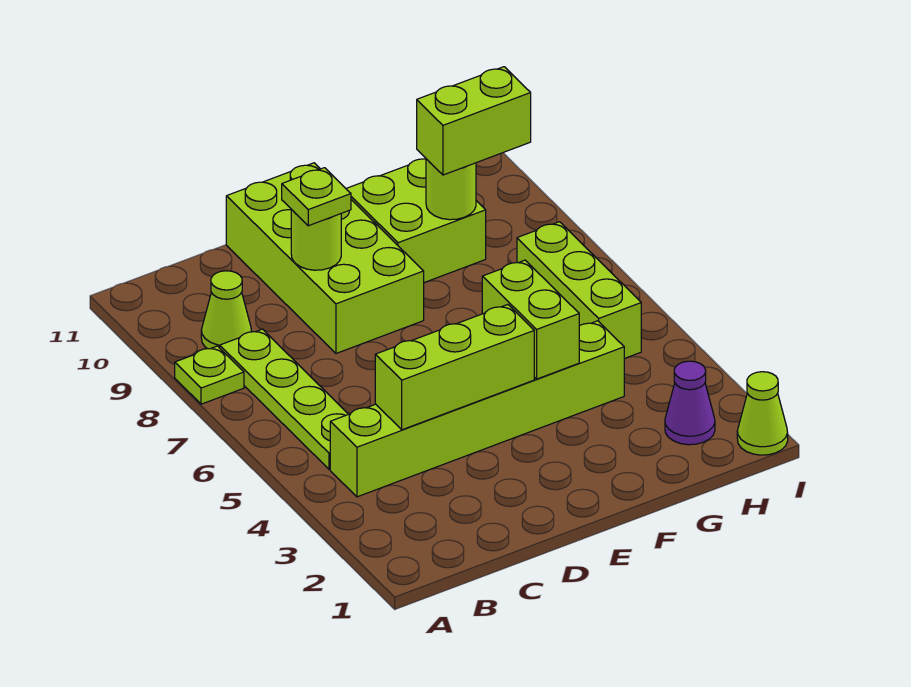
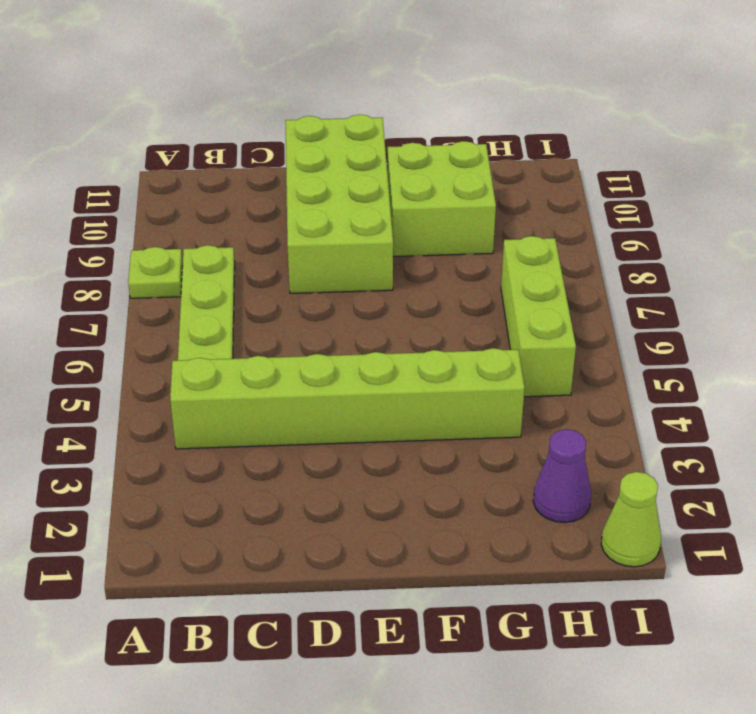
none -> lime 1x1 cone [201,271,252,349]
none -> lime 1x3 brick [375,305,534,430]
none -> lime 1x1 round brick [291,209,341,270]

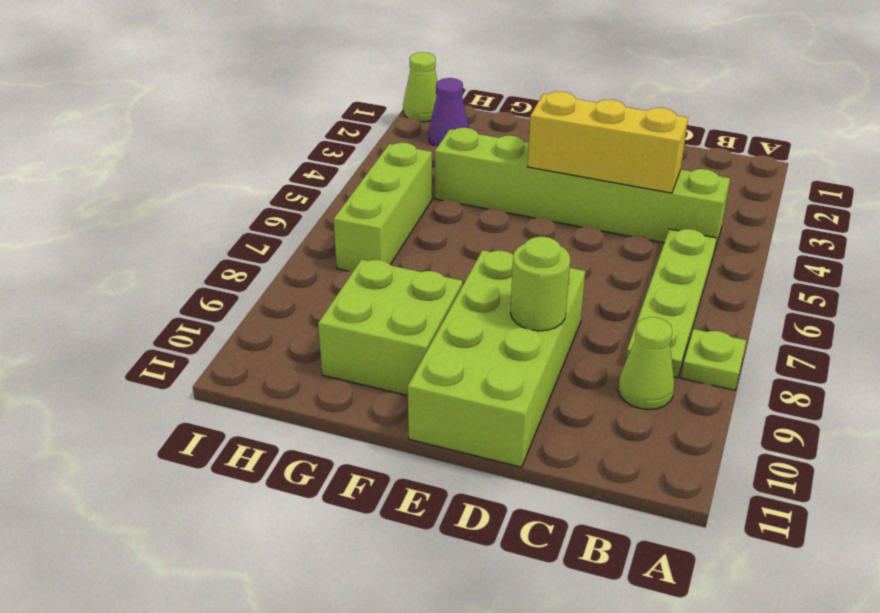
yellow 1x3 brick [528,92,688,193] -> lime 1x3 brick [375,305,534,430]
none -> lime 1x2 brick [482,260,579,379]
none -> lime 1x1 round brick [426,159,476,220]
none -> lime 1x1 plate [282,168,351,226]

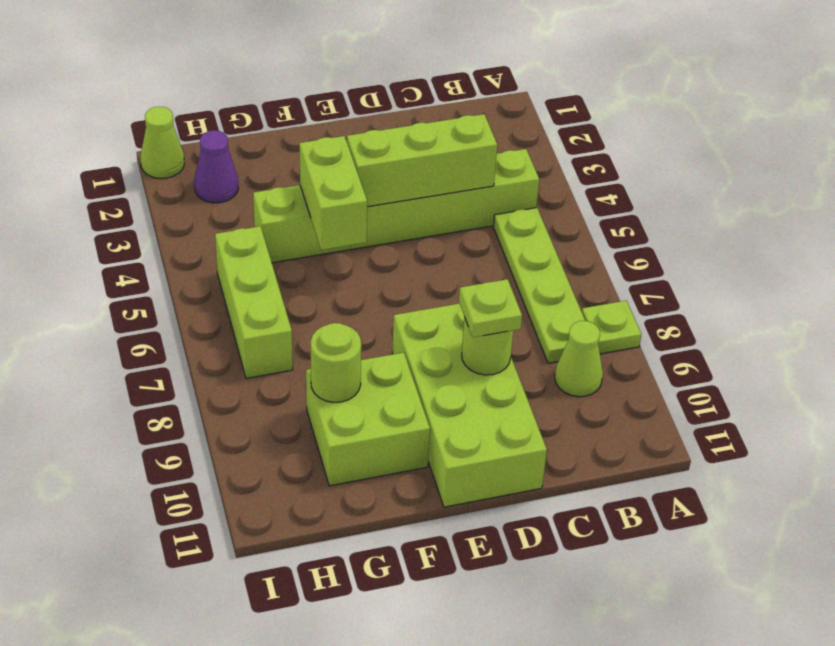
none -> lime 1x2 brick [417,67,531,175]

